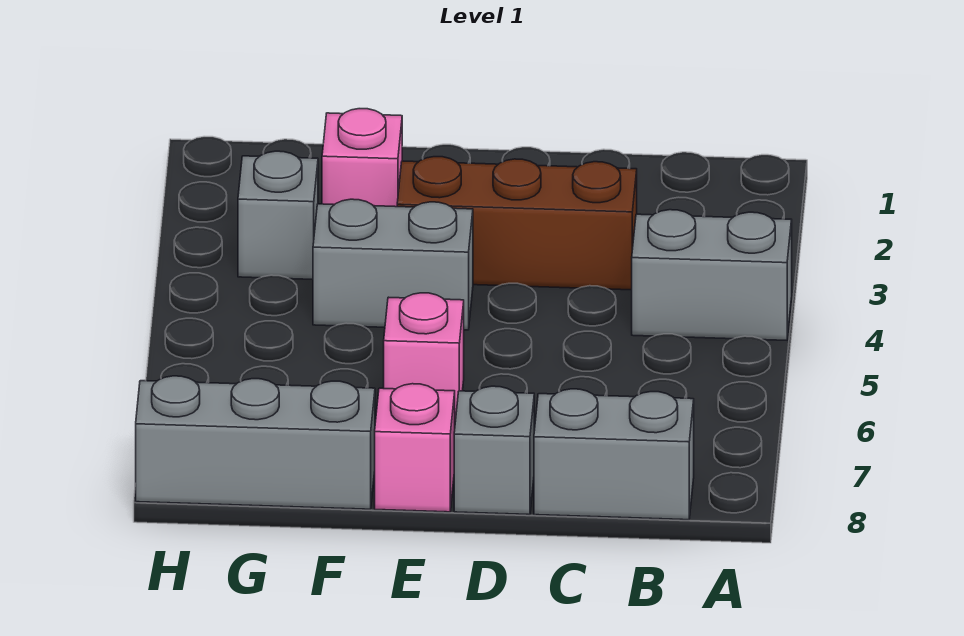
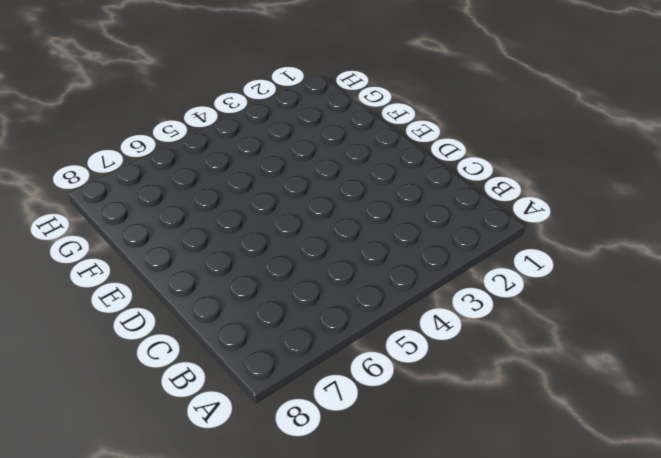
none -> grey 1x2 brick [632,210,792,340]
none -> grey 1x2 brick [534,389,694,520]

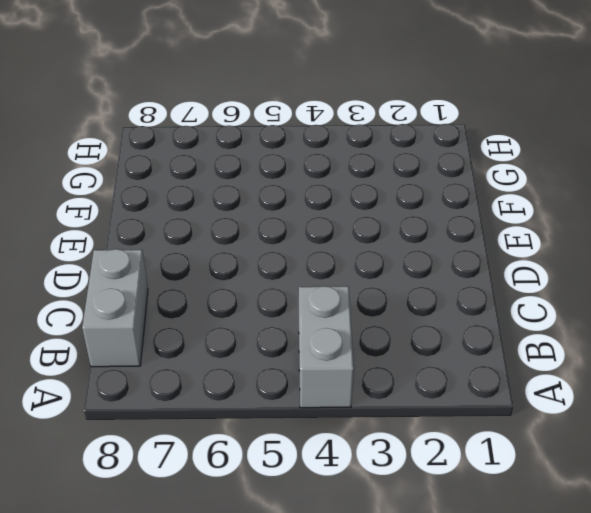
none -> brown 1x3 brick [397,157,637,290]
none -> grey 1x1 brick [454,386,534,515]

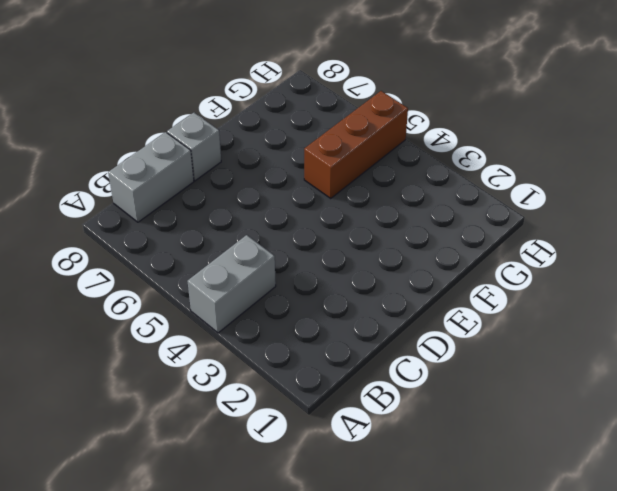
brown 1x3 brick [304,91,408,198] -> brown 1x3 brick moved to [397,157,637,290]
none -> grey 1x2 brick [313,199,473,330]
none -> pink 1x1 brick [384,293,464,421]

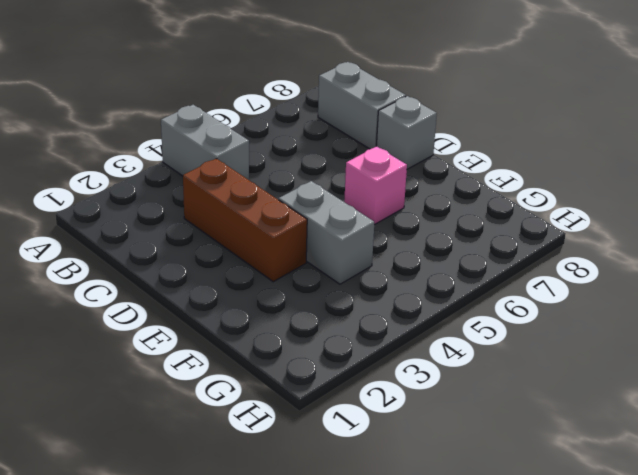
none -> pink 1x1 brick [375,384,455,512]
none -> pink 1x1 brick [322,109,402,207]

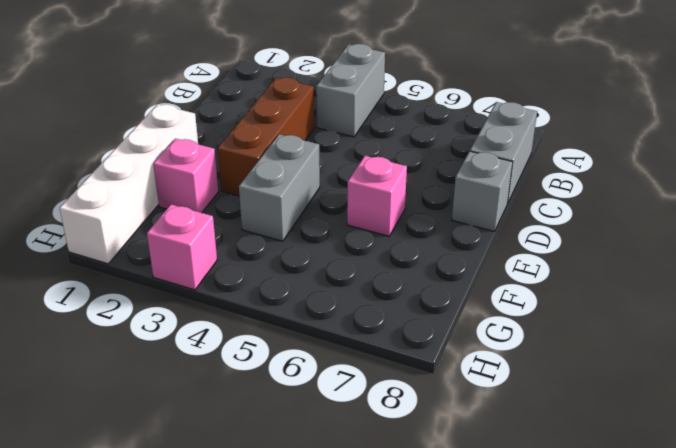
white 1x4 brick [60,104,198,264] -> none
pink 1x1 brick [147,205,217,290] -> pink 1x1 brick moved to [375,384,455,512]
none -> grey 1x3 brick [136,376,375,509]
none -> grey 1x1 brick [238,151,318,279]

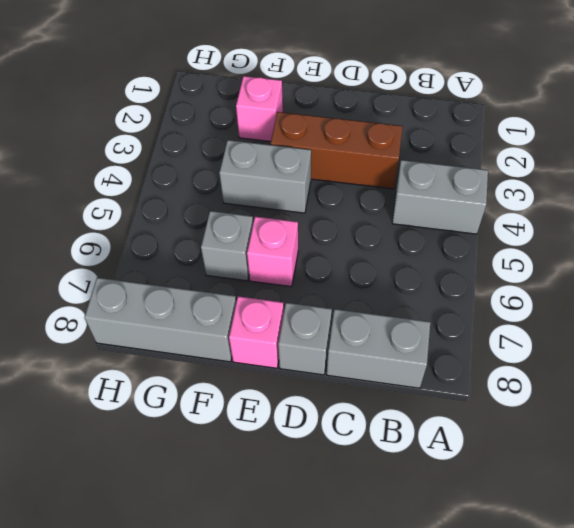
grey 1x1 brick [201,211,253,281] -> grey 1x1 brick moved to [238,151,318,279]

